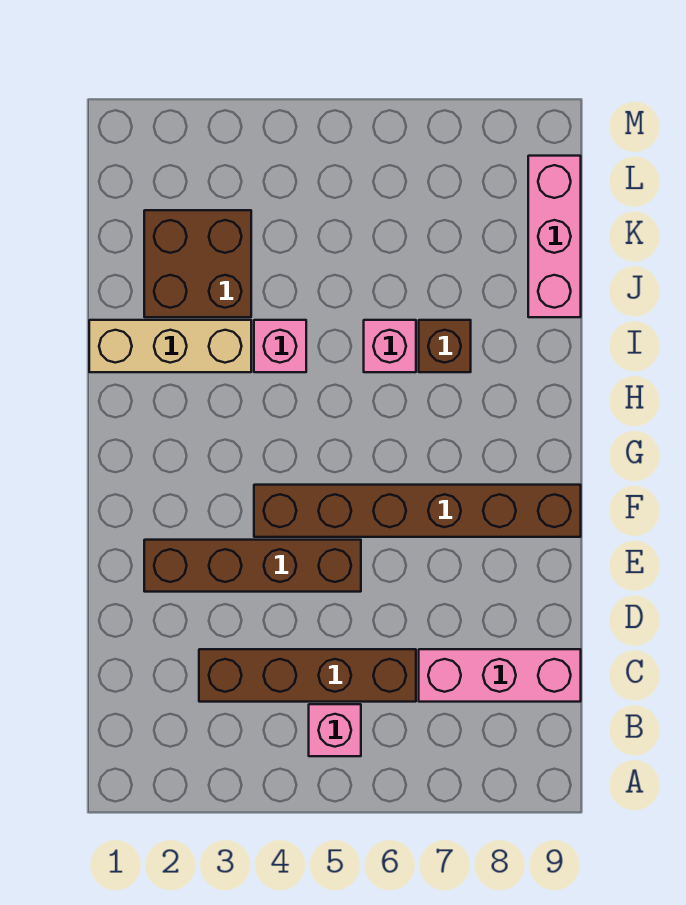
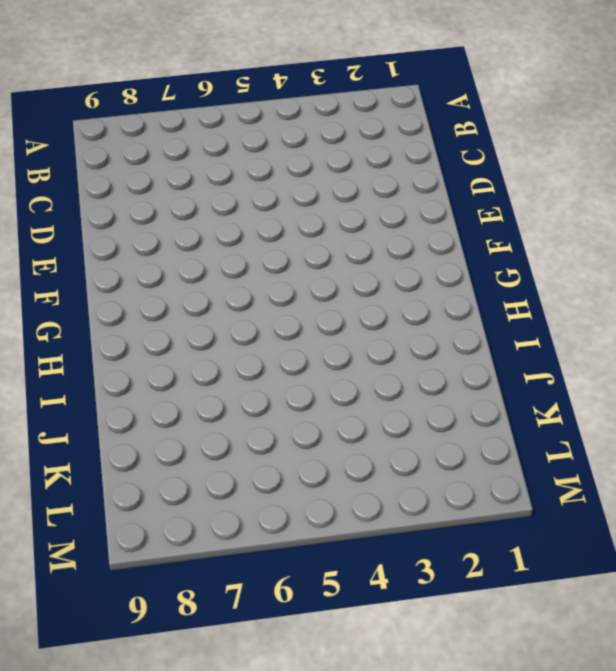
none -> pink 1x1 brick [309,704,361,756]
none -> brown 1x4 brick [199,649,416,702]

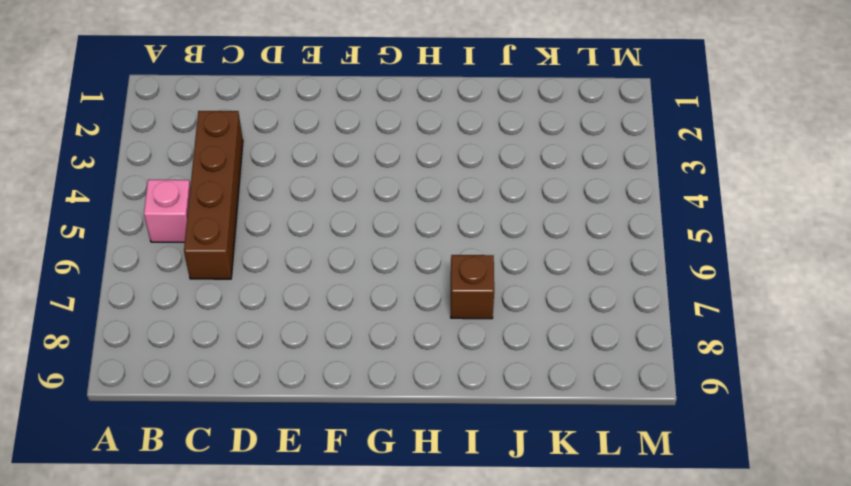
none -> pink 1x3 brick [419,649,581,702]
none -> brown 1x4 brick [144,540,361,592]

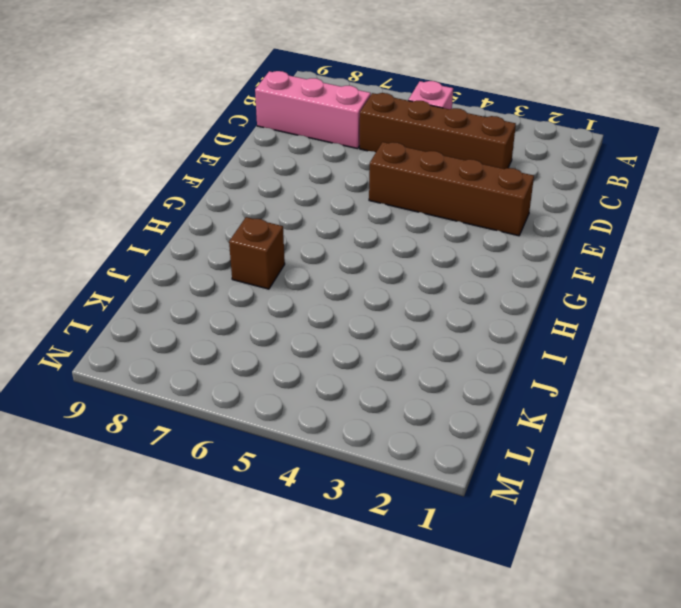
none -> brown 1x6 brick [254,485,581,537]
none -> tan 1x3 brick [89,320,251,372]

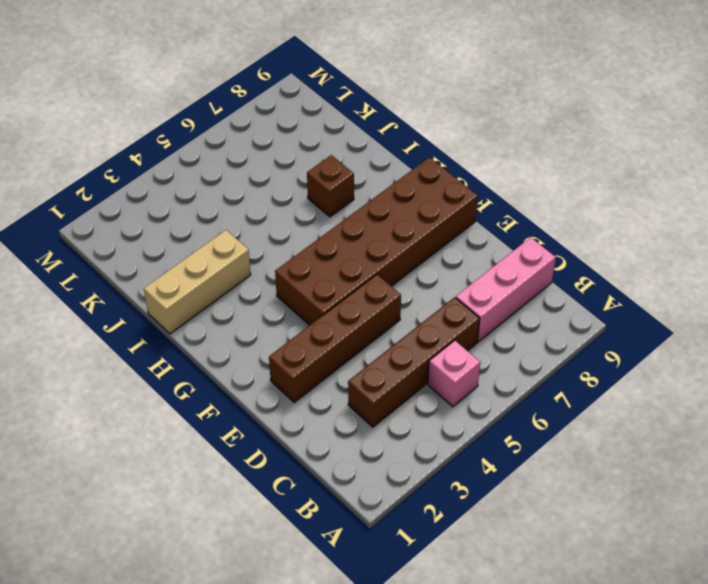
brown 2x6 brick [275,157,478,325] -> brown 1x6 brick [254,485,581,537]
none -> pink 1x1 brick [254,320,306,372]
none -> pink 1x1 brick [364,320,416,372]

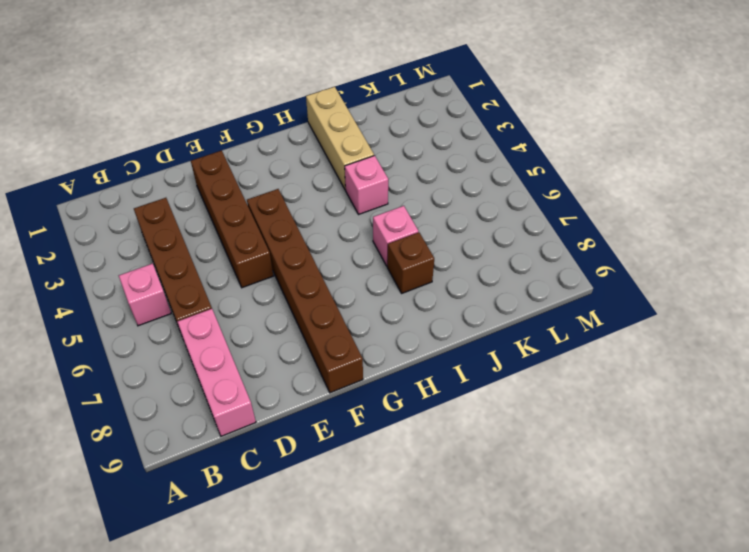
none -> brown 2x2 brick [144,210,251,317]
none -> pink 1x3 brick [528,156,581,317]

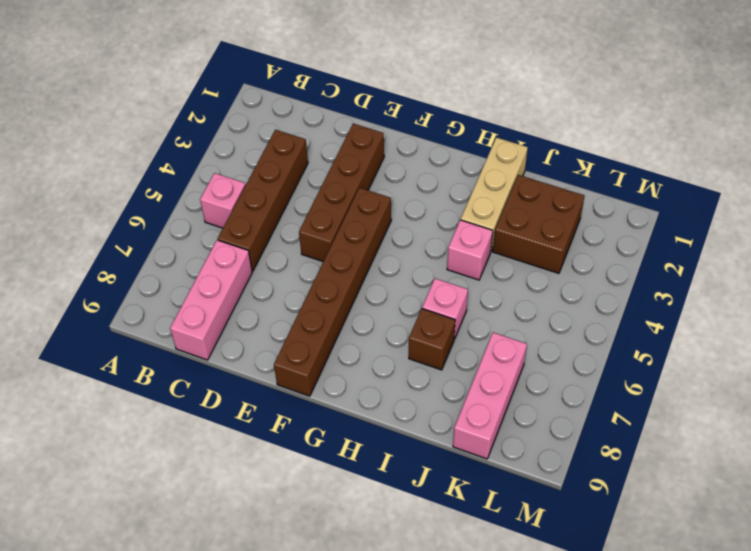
pink 1x3 brick [453,332,527,459] -> pink 1x3 brick turned to [528,156,581,317]

